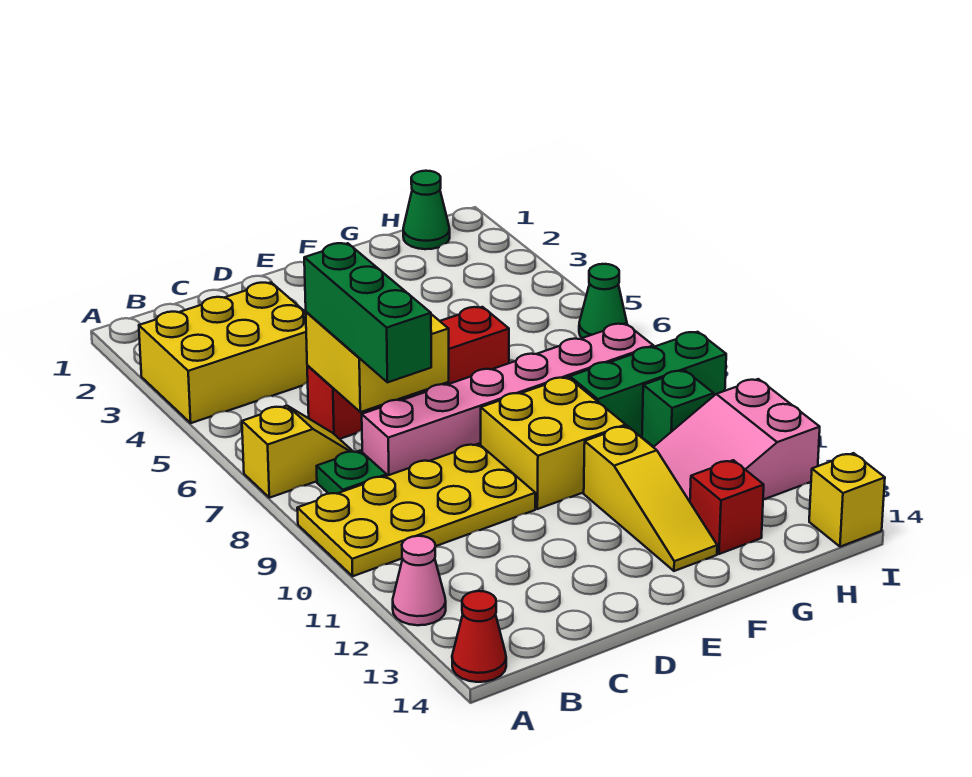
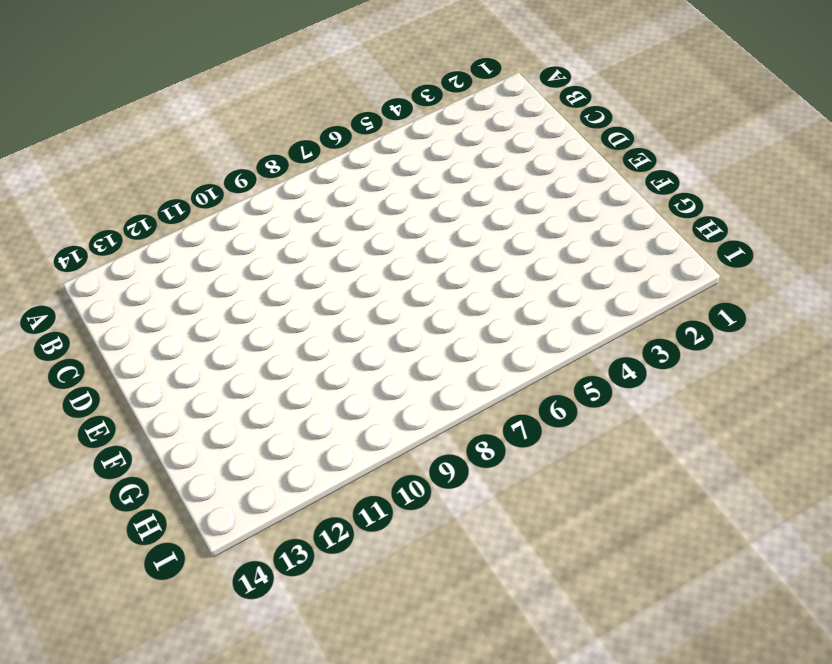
none -> yellow 2x3 brick [139,282,308,423]
none -> yellow 1x2 slope [242,406,353,498]
none -> yellow 2x4 plate [297,444,535,576]

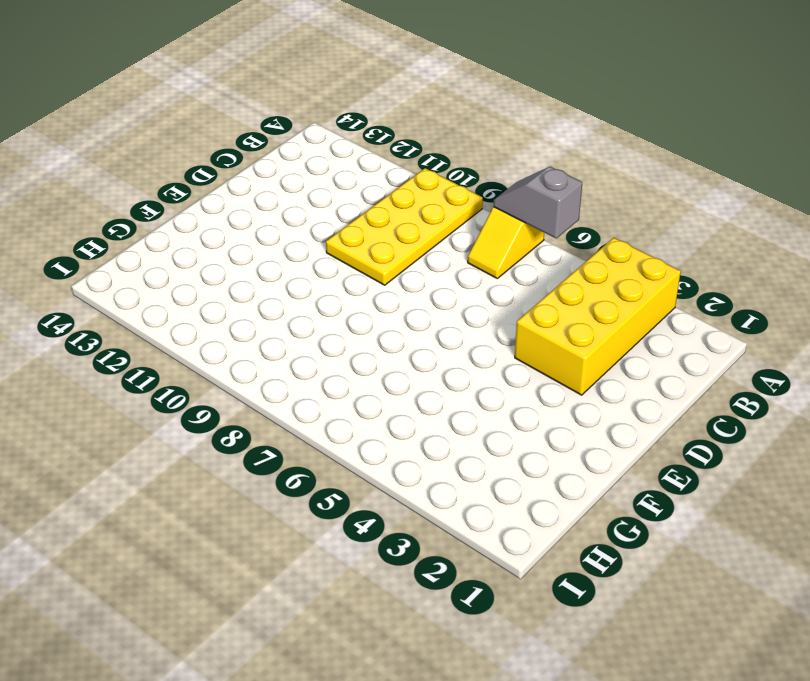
yellow 2x4 brick [515,238,681,395] -> yellow 2x3 brick [139,282,308,423]
grey 1x2 slope [494,167,582,238] -> none
none -> pink 1x1 cone [393,536,446,625]
none -> red 1x1 cone [452,591,506,682]
none -> green 1x1 plate [317,451,387,494]

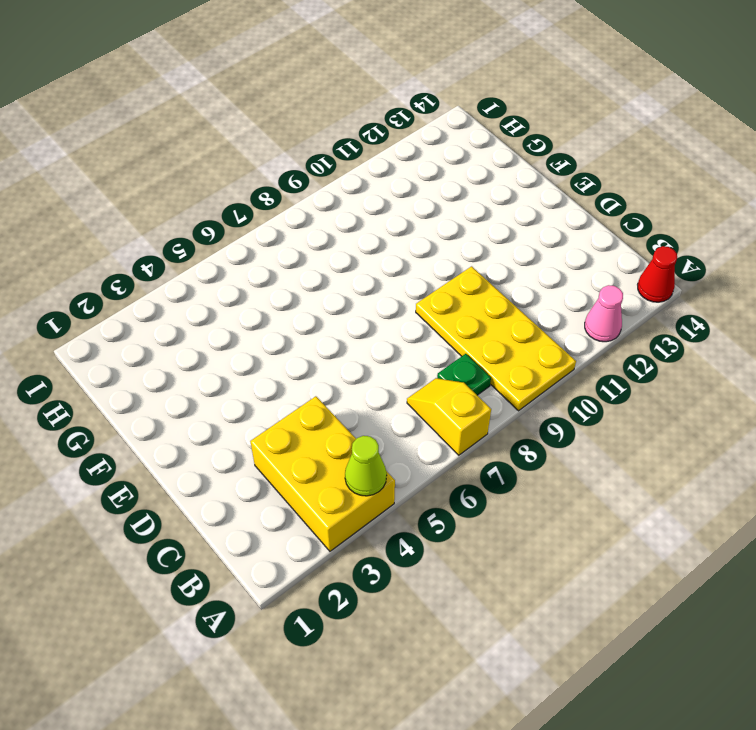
lime 1x1 cone [345,436,387,496] -> none
none -> red 1x4 brick [307,307,509,439]
none -> pink 1x6 brick [362,323,653,476]
none -> yellow 2x2 brick [481,377,626,509]

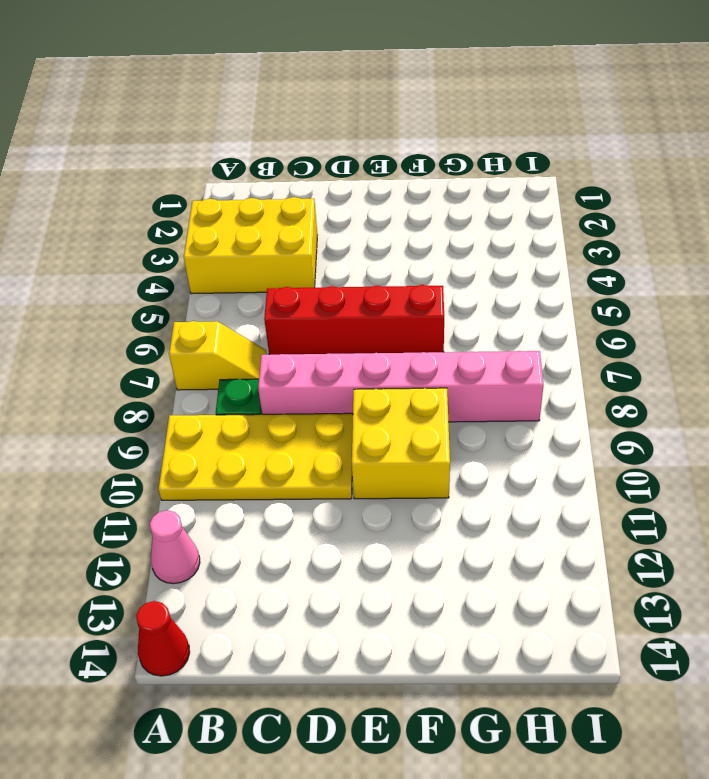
none -> yellow 1x3 slope [584,426,717,571]
none -> green 1x3 brick [570,332,726,436]
none -> pink 2x3 slope [654,379,820,501]

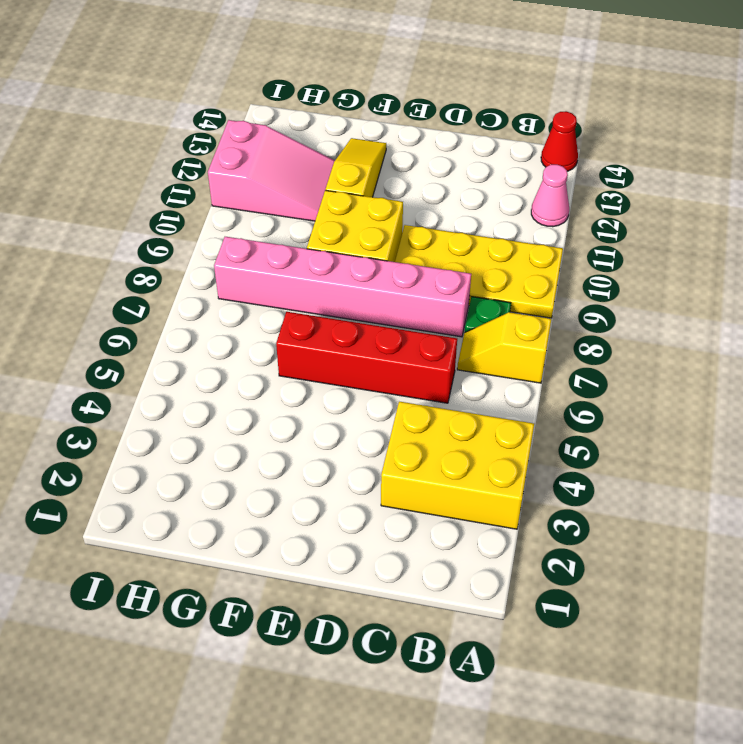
none -> green 1x3 brick [570,332,726,436]
none -> red 1x1 brick [690,460,764,554]
none -> green 1x1 cone [403,171,450,249]

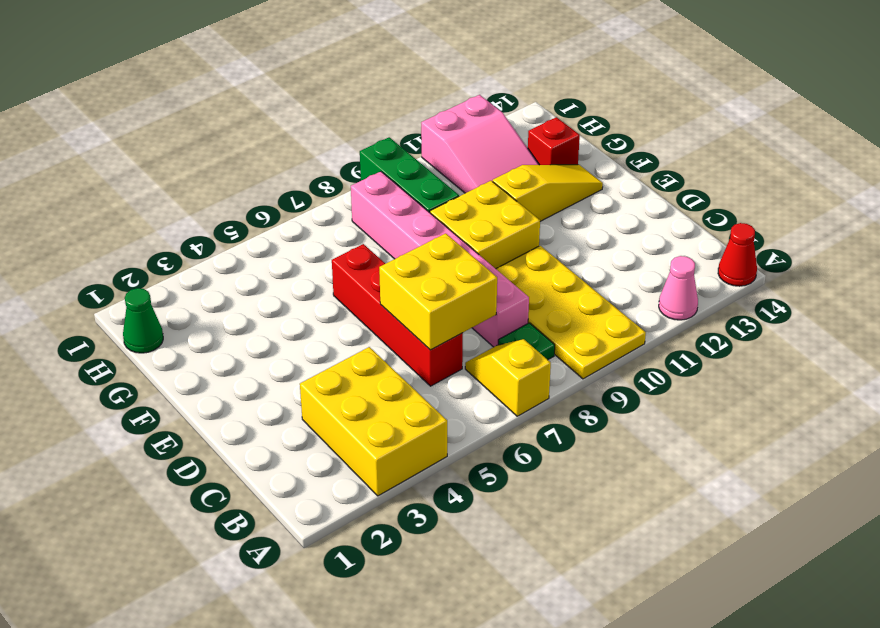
none -> green 1x1 brick [642,370,714,447]
none -> green 1x1 cone [579,264,627,338]
none -> yellow 1x1 brick [809,453,885,547]

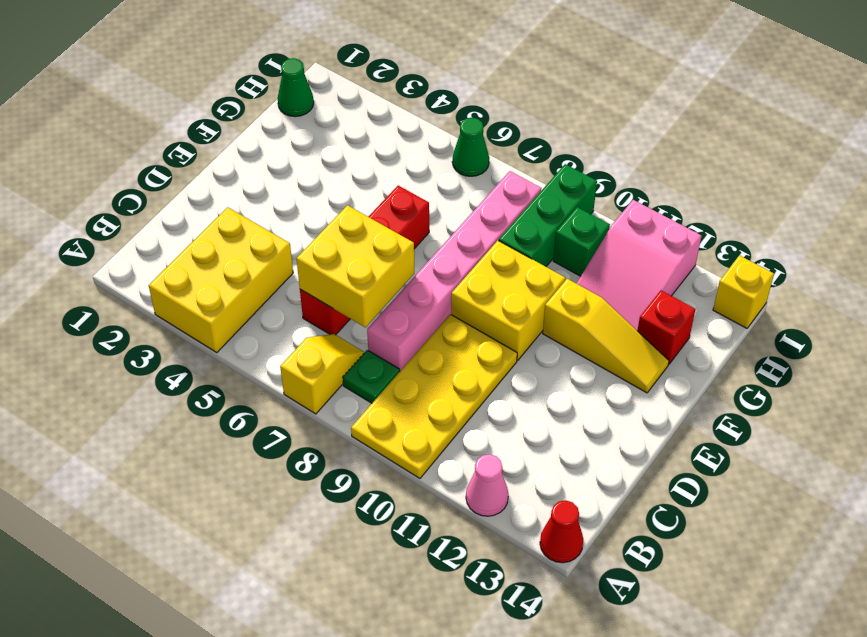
none -> green 1x3 brick [304,243,431,382]

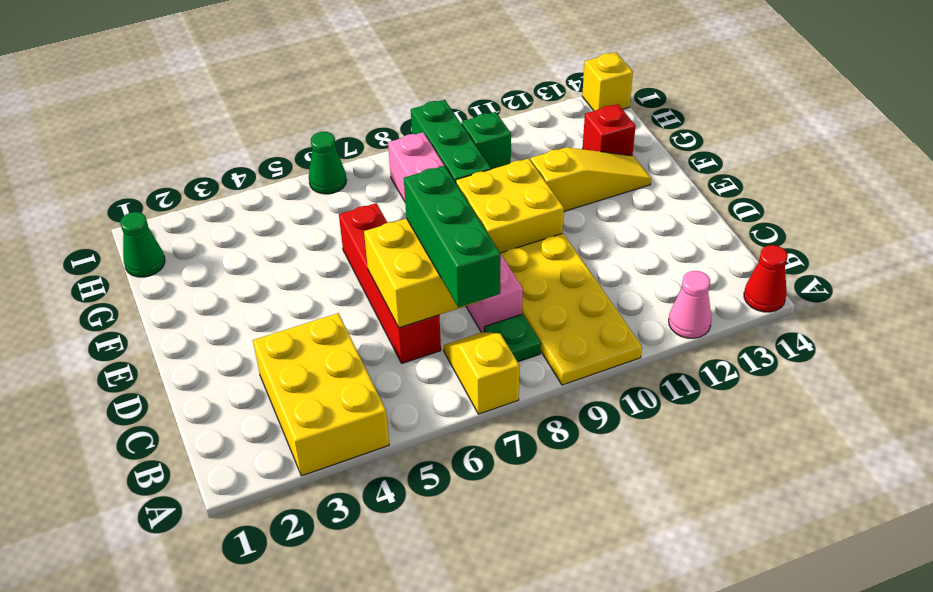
green 1x3 brick [404,166,501,307] -> green 1x3 brick turned to [304,243,431,382]
none -> pink 2x3 slope [654,379,820,501]

